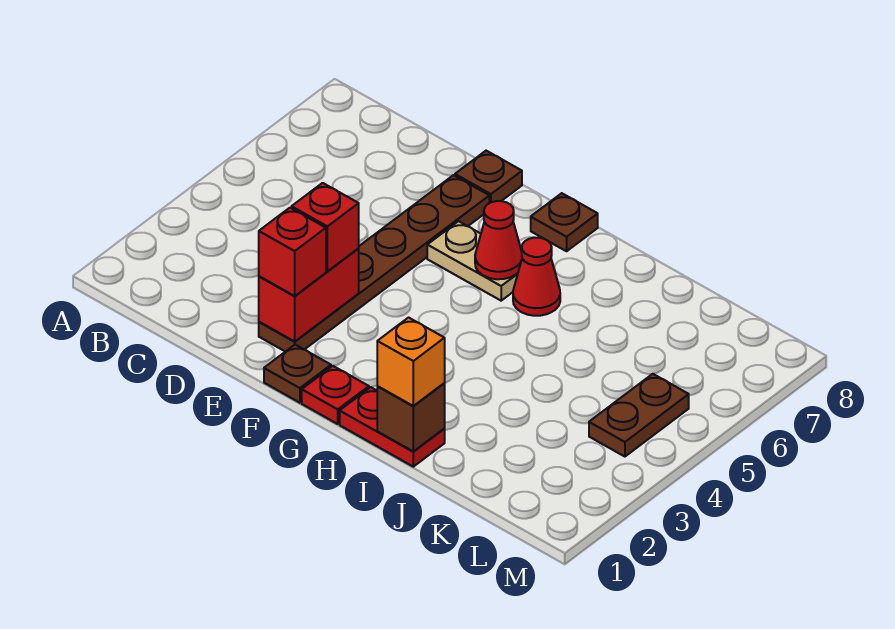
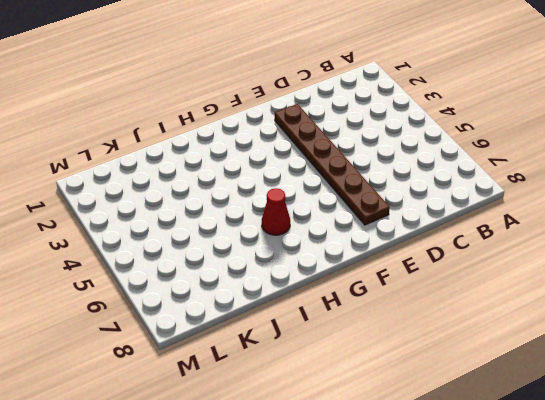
none -> brown 1x1 plate [455,151,522,203]
none -> brown 1x1 plate [264,345,331,403]
none -> tan 1x2 plate [427,221,518,301]

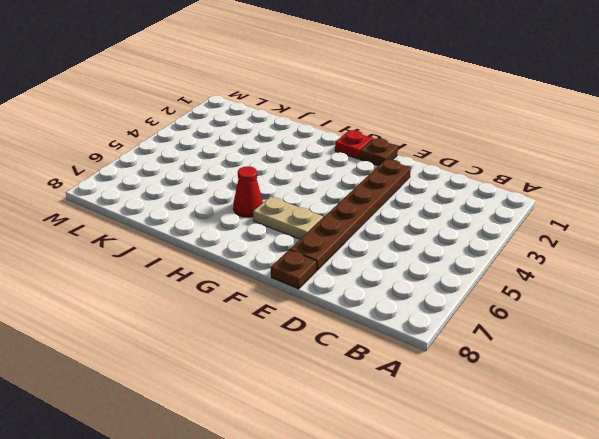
none -> brown 1x1 plate [531,193,598,251]
none -> red 1x2 plate [340,387,445,467]
none -> brown 1x2 plate [589,374,689,457]

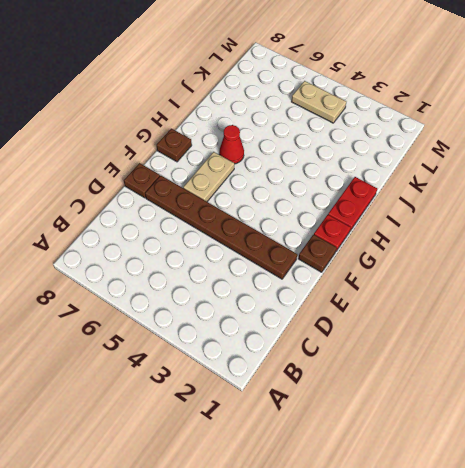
tan 1x2 plate [292,81,346,123] -> brown 1x2 plate [589,374,689,457]
none -> red 1x2 brick [259,249,359,341]
none -> red 1x1 cone [475,201,522,279]
none -> brown 1x1 brick [377,383,445,451]

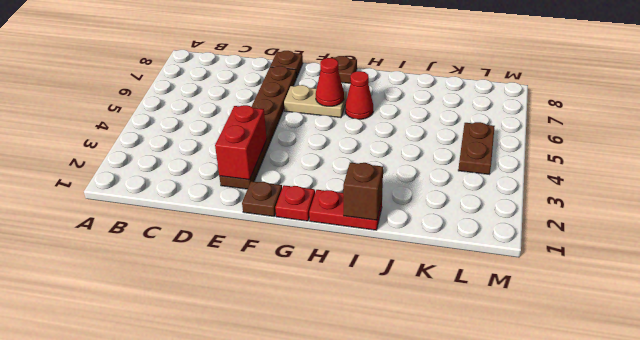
none -> red 1x1 brick [259,208,326,296]
none -> red 1x1 brick [291,183,359,271]
none -> orange 1x1 brick [377,318,445,406]

